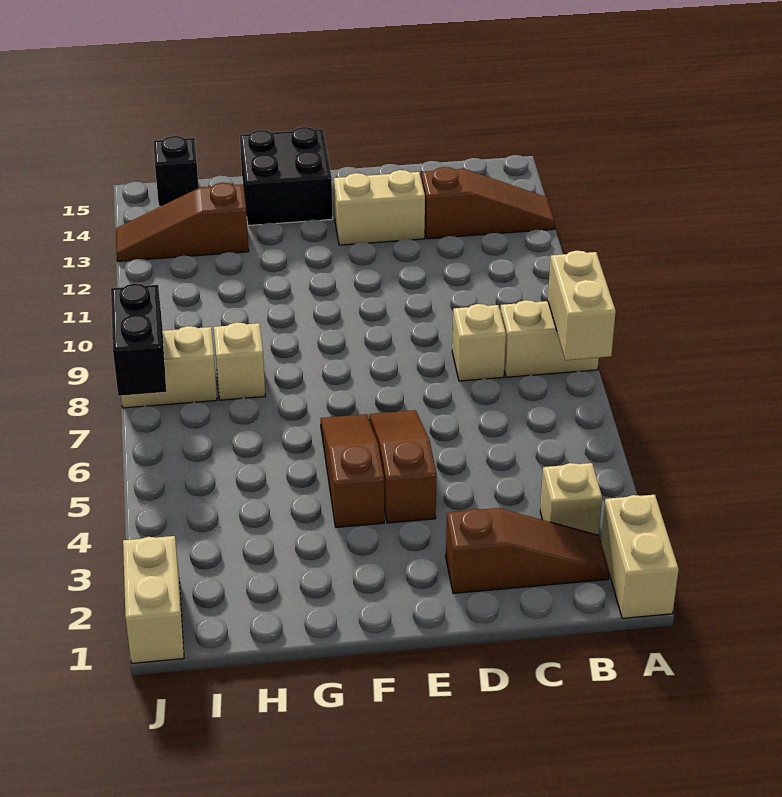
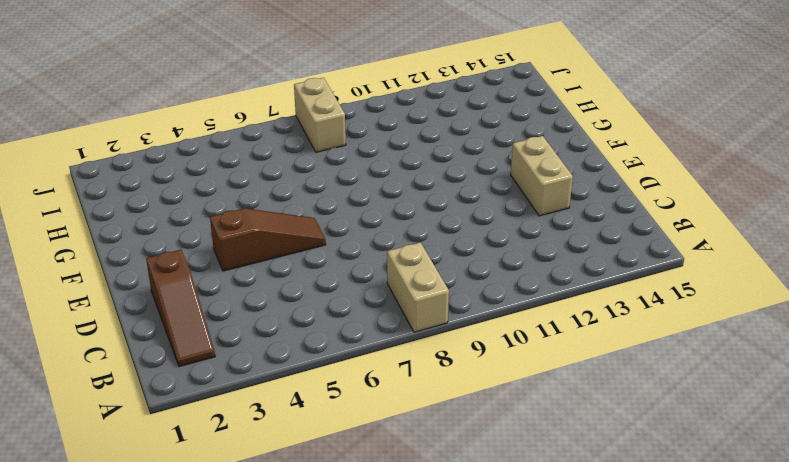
none -> tan 1x2 brick [601,495,679,618]
none -> brown 1x3 slope [421,167,555,239]
none -> tan 1x1 brick [540,463,602,535]

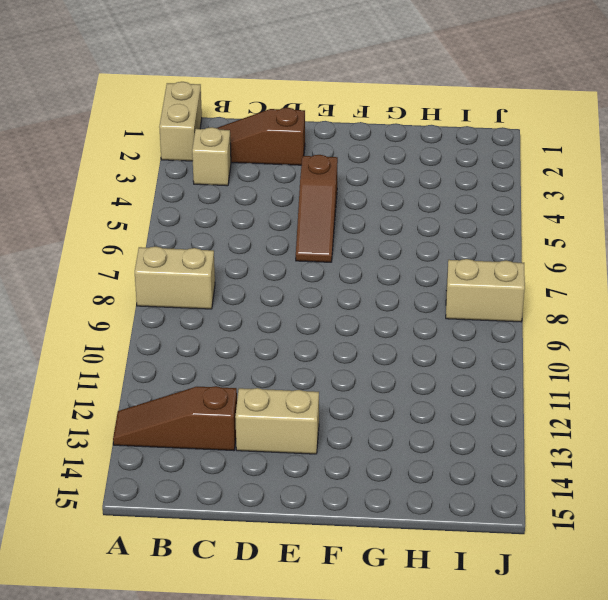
none -> tan 1x1 brick [452,304,506,381]
none -> brown 1x3 slope [320,414,384,527]
none -> black 2x2 brick [240,127,333,226]

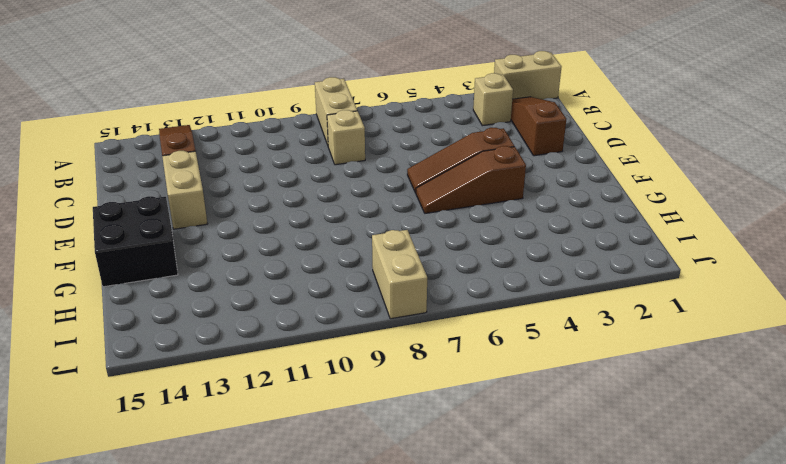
none -> tan 1x1 brick [214,322,265,400]
none -> brown 1x3 slope [116,183,249,261]
none -> black 1x1 brick [153,136,199,206]

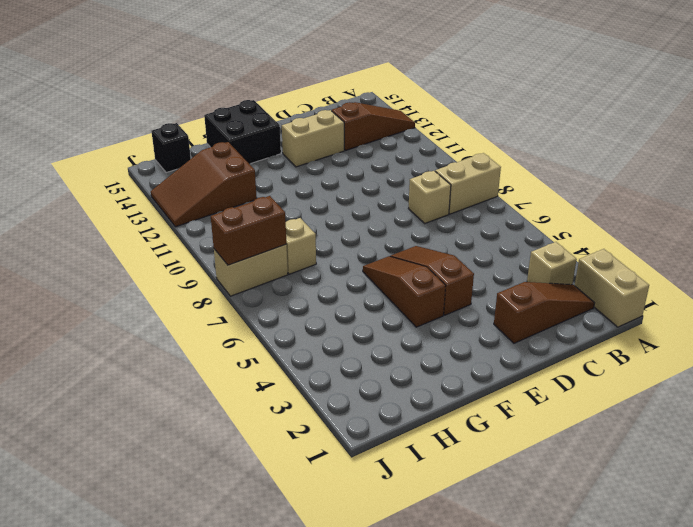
brown 2x3 slope [151,142,257,227] -> brown 1x3 slope [116,183,249,261]
brown 1x2 brick [211,196,286,265] -> black 1x2 brick [111,284,166,396]
none -> tan 1x2 brick [123,536,184,663]
none -> tan 1x2 brick [548,251,616,360]

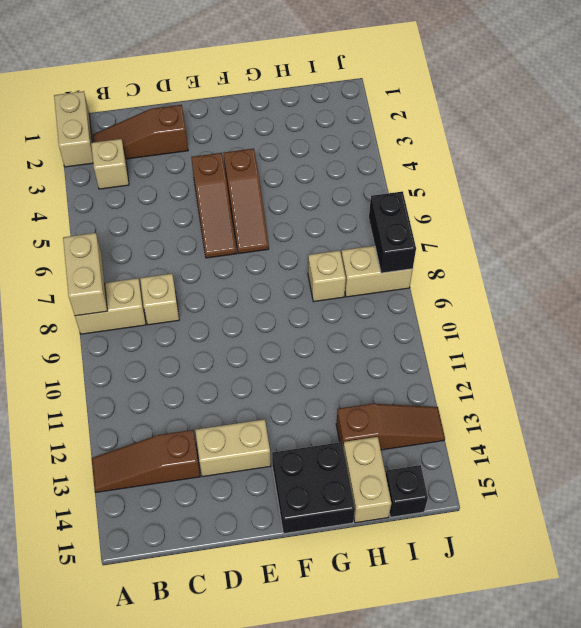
tan 1x2 brick [343,437,391,523] -> tan 1x2 brick moved to [123,536,184,663]

